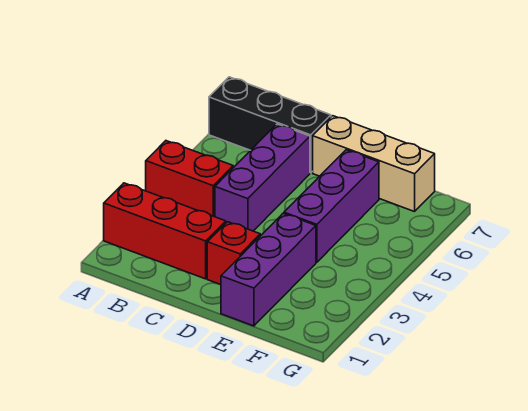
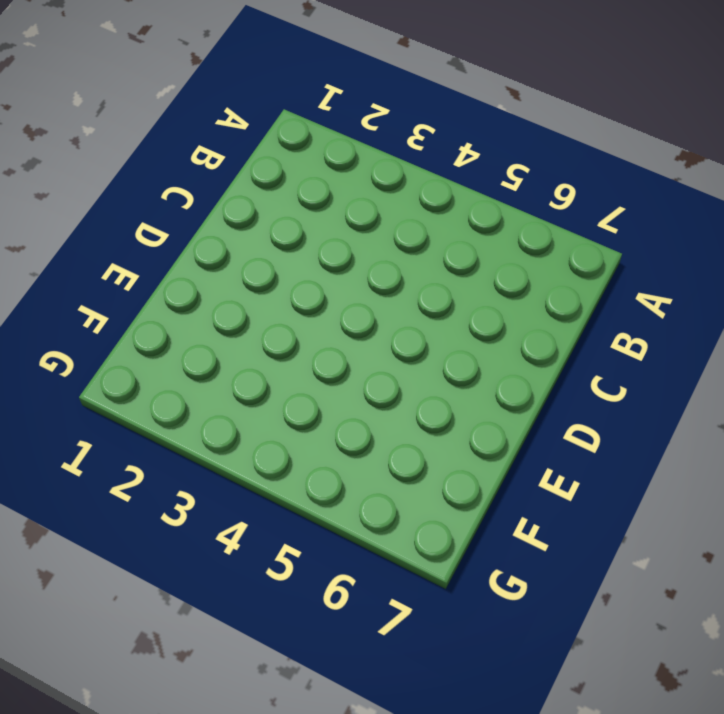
none -> red 1x3 brick [104,183,226,279]
none -> red 1x2 brick [146,141,233,217]

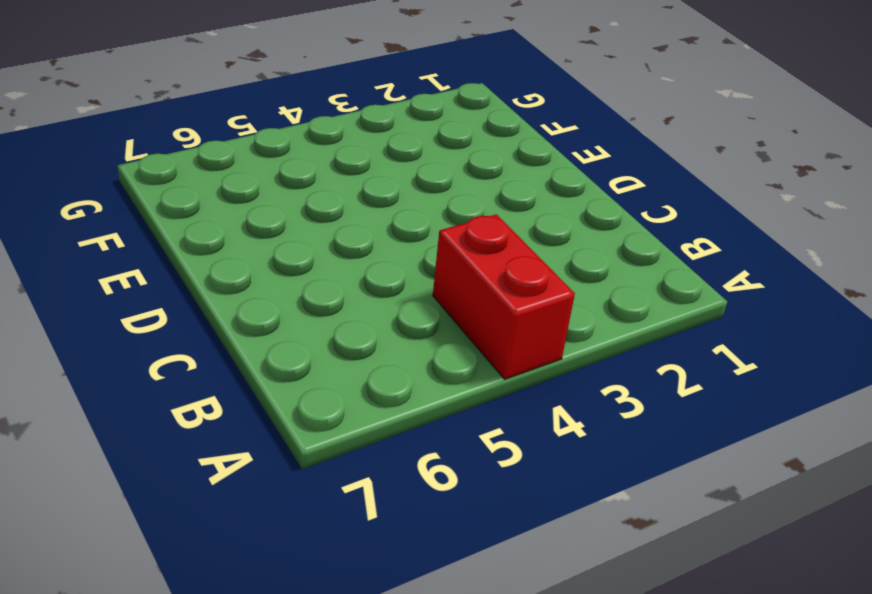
none -> red 1x3 brick [104,183,226,279]
none -> black 1x3 brick [209,77,331,173]

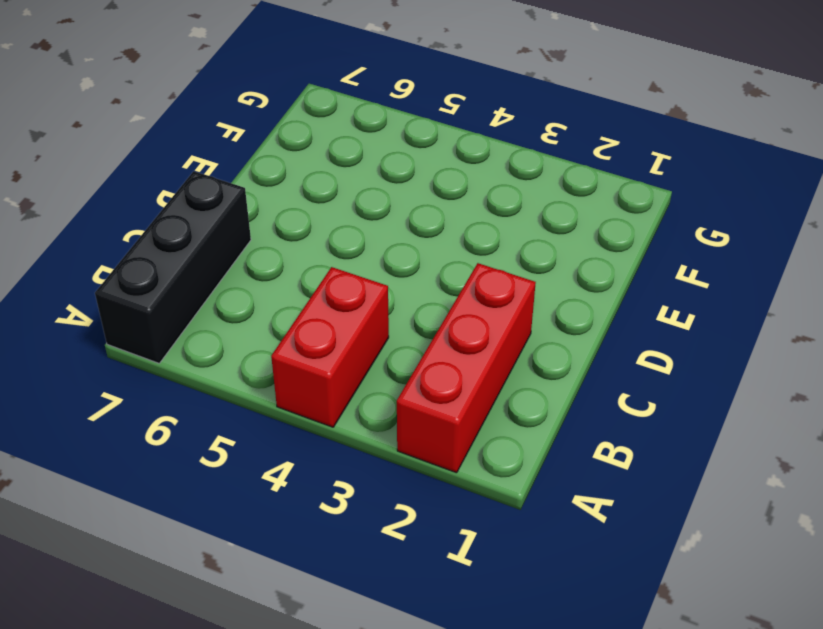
none -> purple 1x3 brick [215,124,310,231]
none -> red 1x1 brick [207,222,260,285]

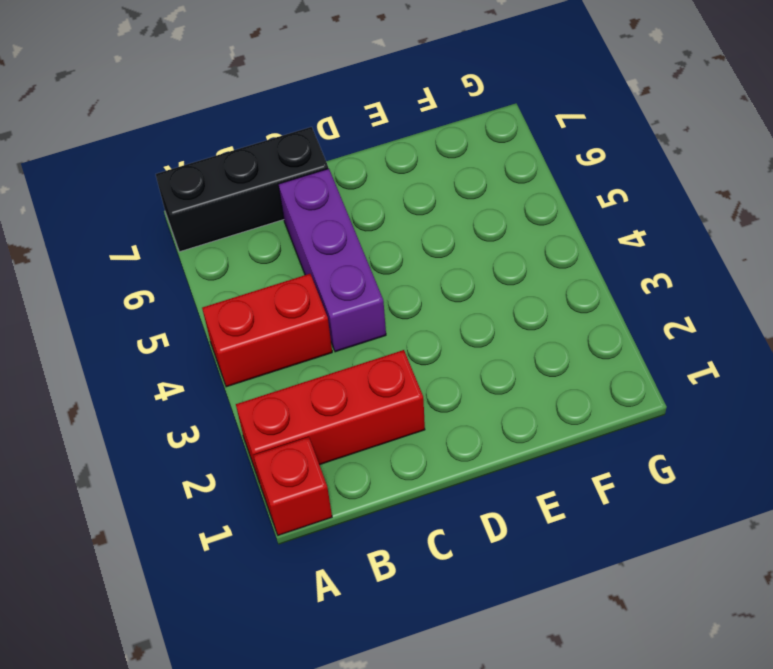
red 1x1 brick [253,437,332,535] -> red 1x1 brick moved to [207,222,260,285]
none -> tan 1x3 brick [313,116,435,212]
none -> purple 1x3 brick [221,213,316,326]

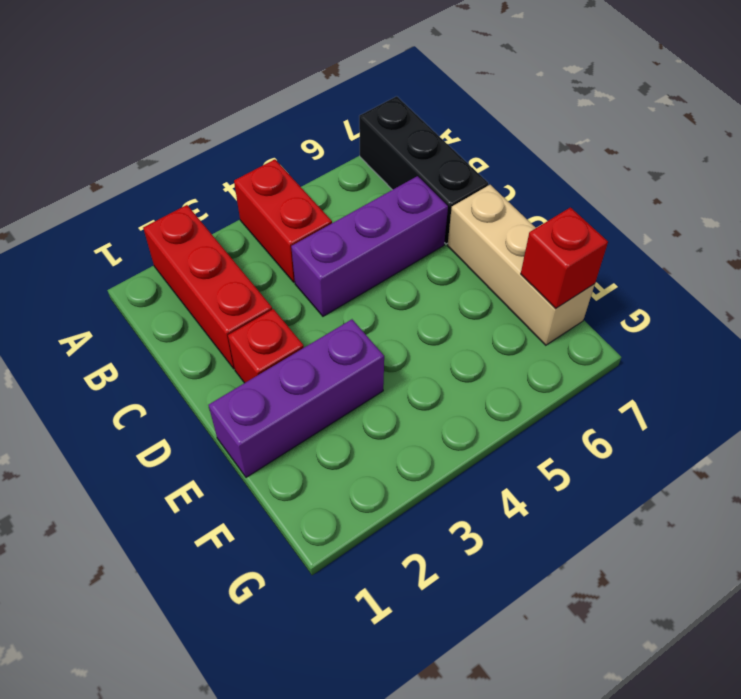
red 1x1 brick [521,208,608,309] -> none
none -> purple 1x3 brick [284,150,379,262]

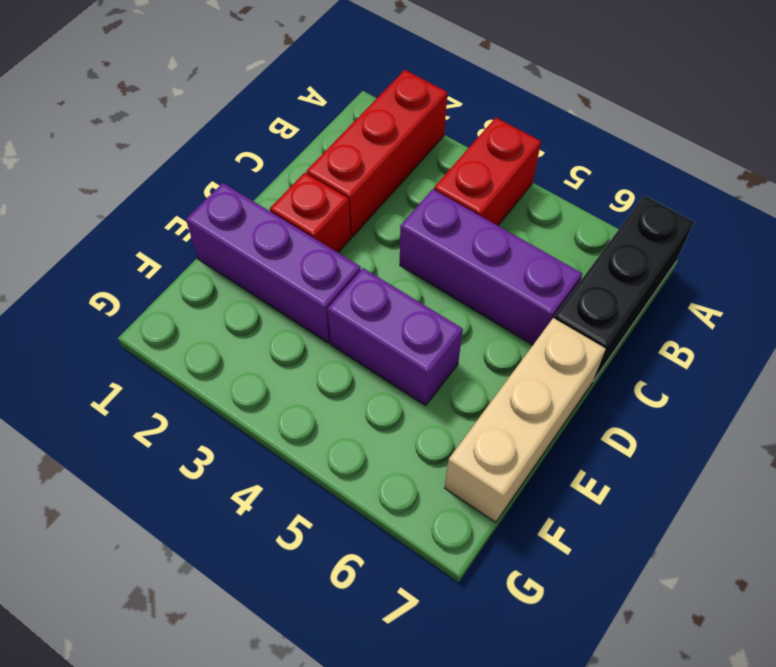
purple 1x2 brick [327,268,463,405] -> purple 1x3 brick [284,150,379,262]

